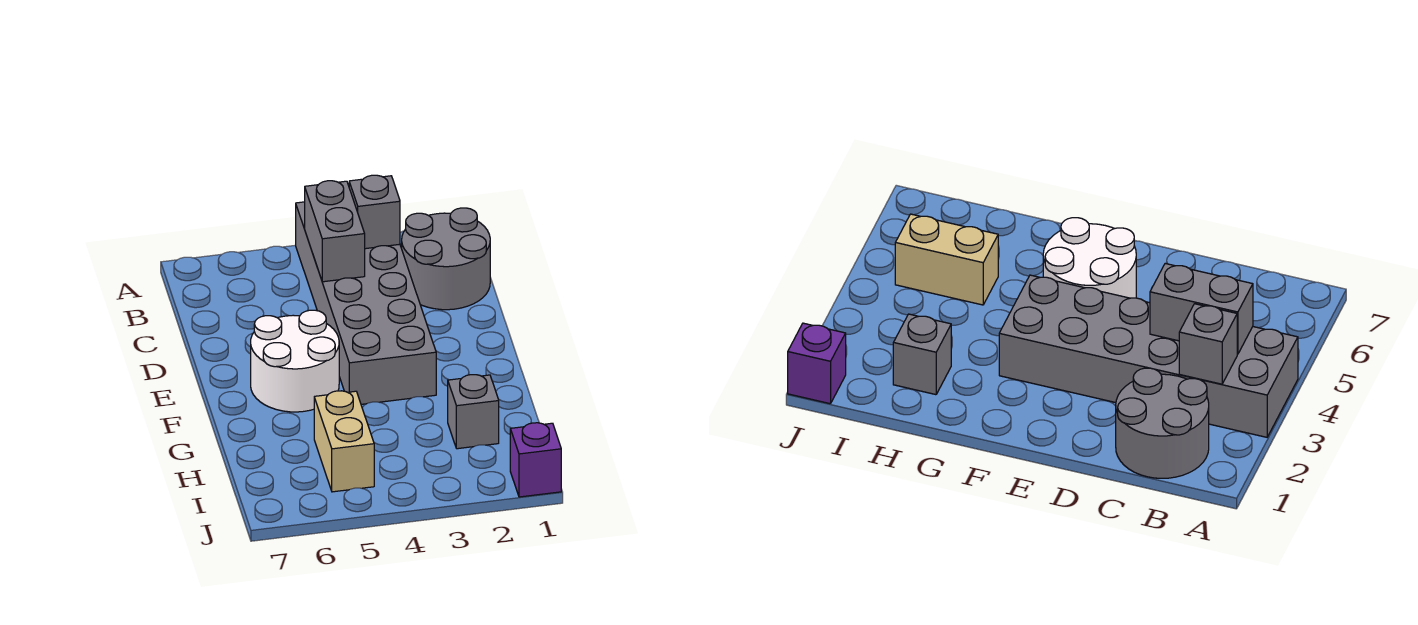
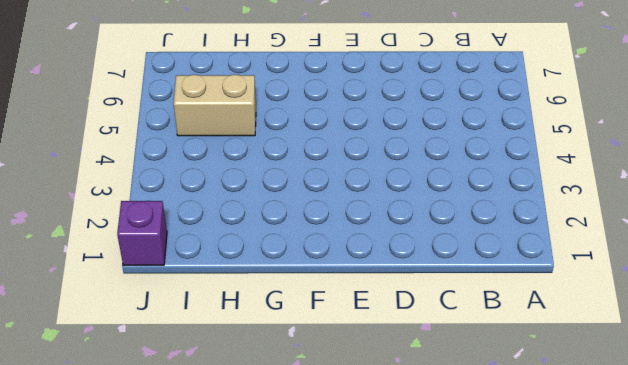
none -> grey 2x6 brick [296,202,436,404]
none -> grey 2x2 round brick [402,208,490,310]

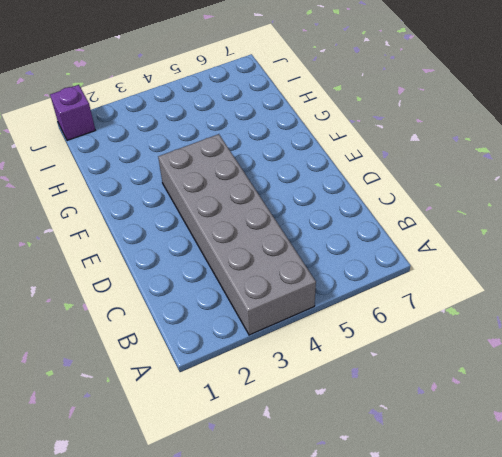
none -> grey 2x2 round brick [402,208,490,310]
none -> white 2x2 round brick [251,310,339,412]

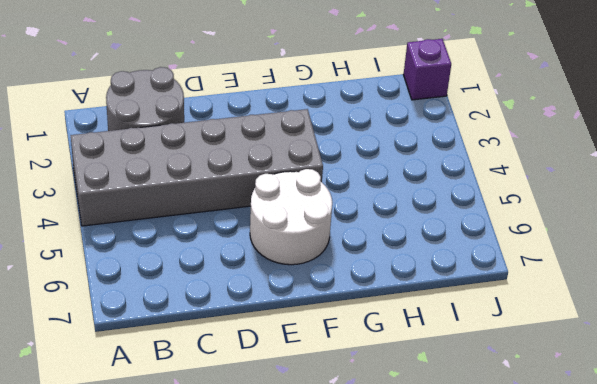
none -> grey 1x1 brick [448,375,499,449]
none -> tan 1x2 brick [314,391,374,492]

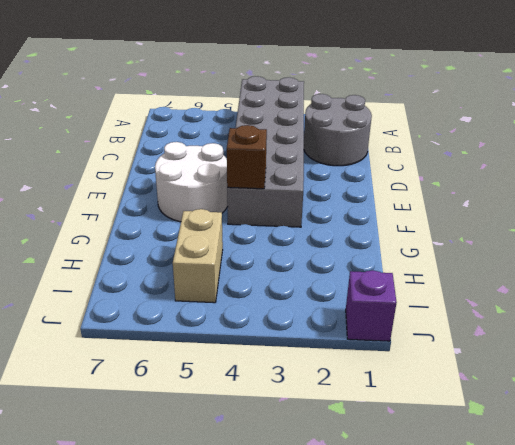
brown 1x1 brick [227,125,267,189] -> none
none -> grey 1x1 brick [448,375,499,449]
none -> grey 1x1 brick [349,175,400,249]

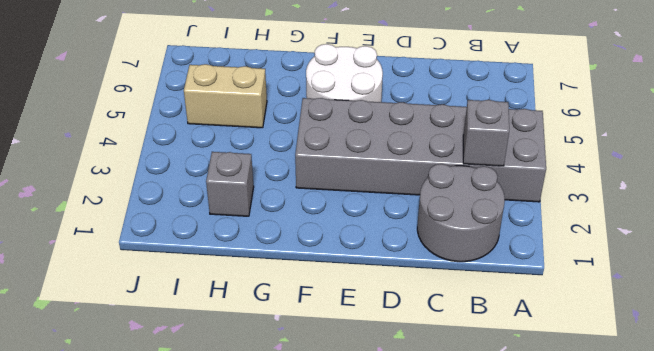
none -> purple 1x1 brick [510,423,561,497]
none -> grey 1x2 brick [305,181,365,282]

